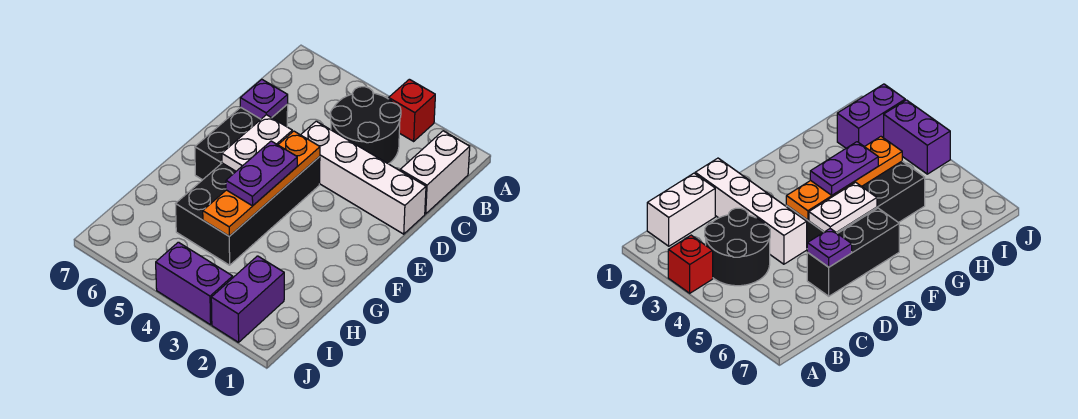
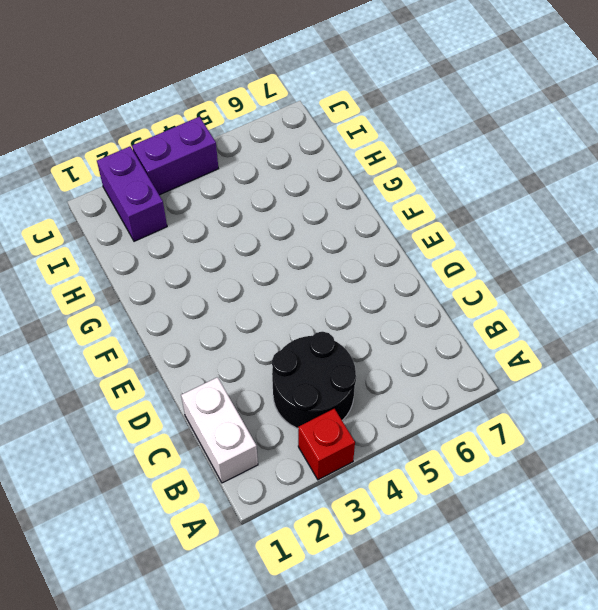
none -> white 1x4 brick [301,121,426,234]
none -> black 1x3 brick [195,105,288,180]
none -> black 2x4 brick [176,157,320,265]

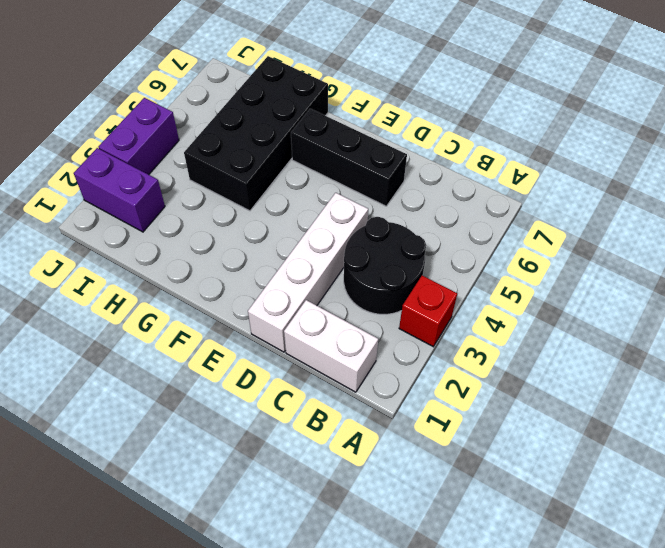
black 2x4 brick [184,56,328,211] -> black 2x4 brick turned to [176,157,320,265]
none -> purple 1x1 plate [240,79,288,119]
none -> orange 1x4 plate [203,131,320,236]
none -> white 1x2 plate [222,115,292,171]

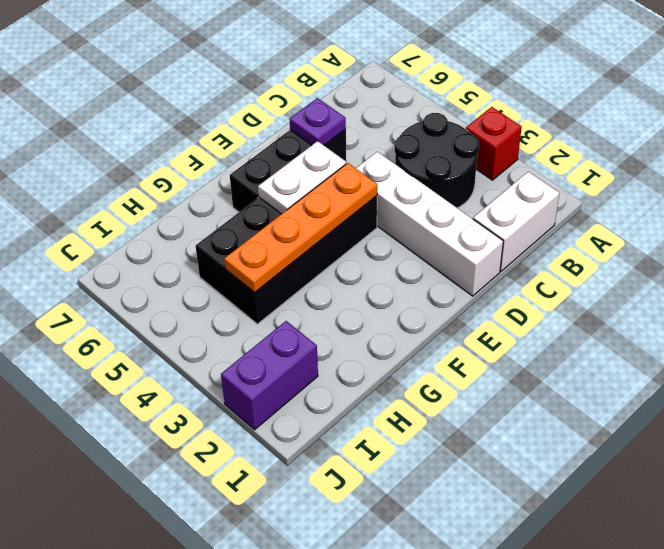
none -> purple 1x2 brick [156,242,233,325]
none -> purple 1x2 plate [226,141,297,206]

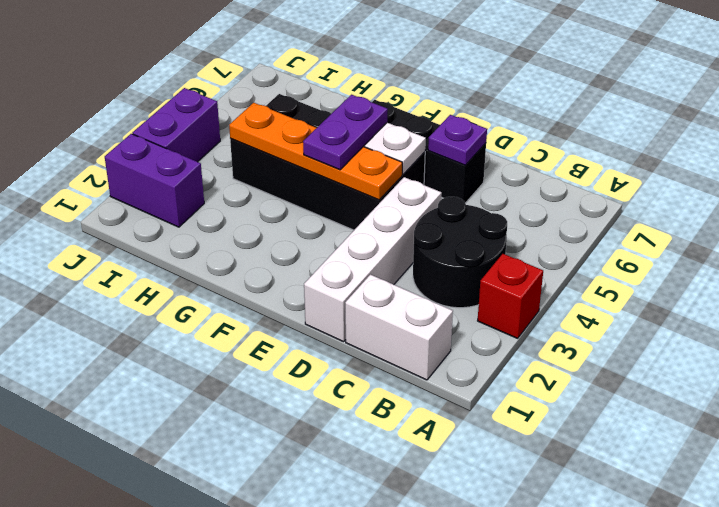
purple 1x2 plate [303,95,388,170] -> purple 1x2 plate turned to [226,141,297,206]

